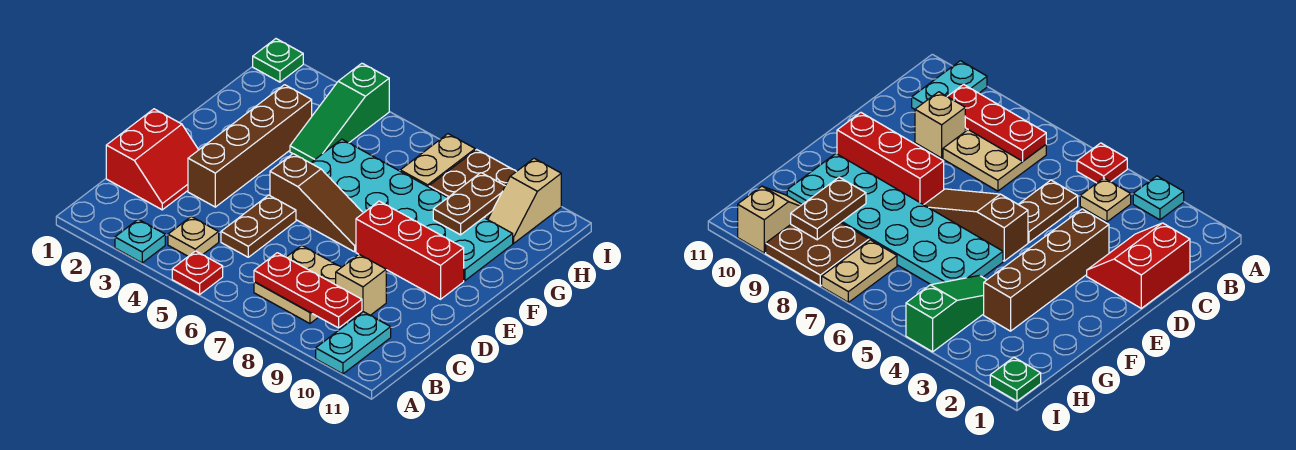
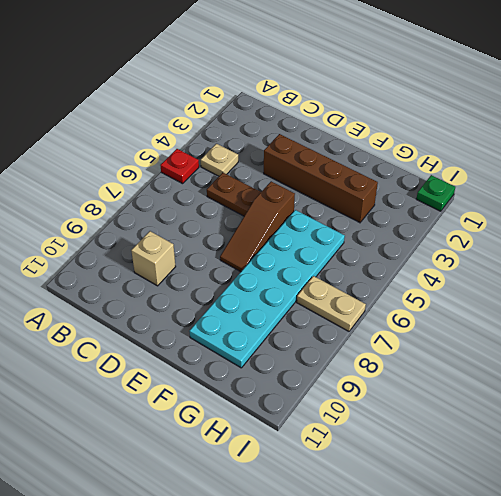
none -> cyan 1x1 plate [115,219,165,263]
none -> cyan 1x2 plate [316,312,391,374]
none -> tan 2x2 plate [254,245,341,323]

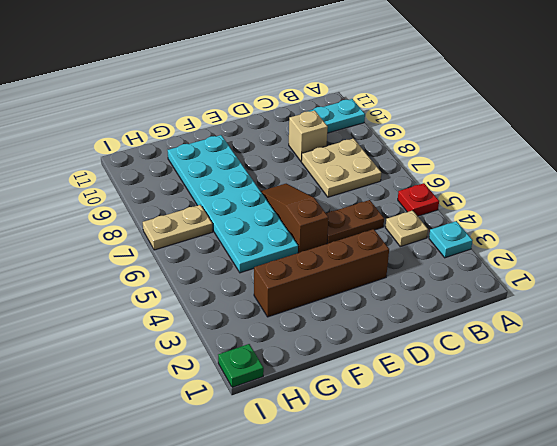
none -> red 2x2 slope [106,109,198,210]
none -> red 1x3 brick [356,201,464,299]
none -> green 1x3 slope [290,63,389,163]

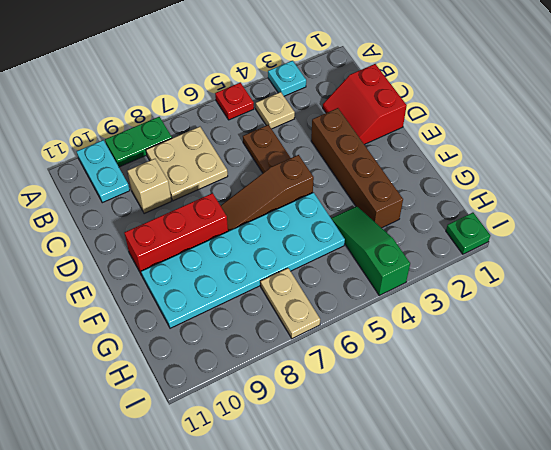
green 1x2 plate [105,117,172,167] -> none
none -> brown 2x2 plate [429,149,516,220]
none -> tan 1x2 slope [488,158,561,243]
none -> red 1x3 plate [254,253,362,328]

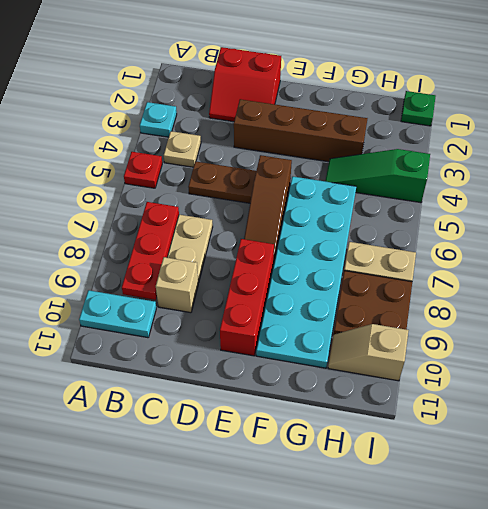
none -> brown 1x2 plate [433,173,505,235]

